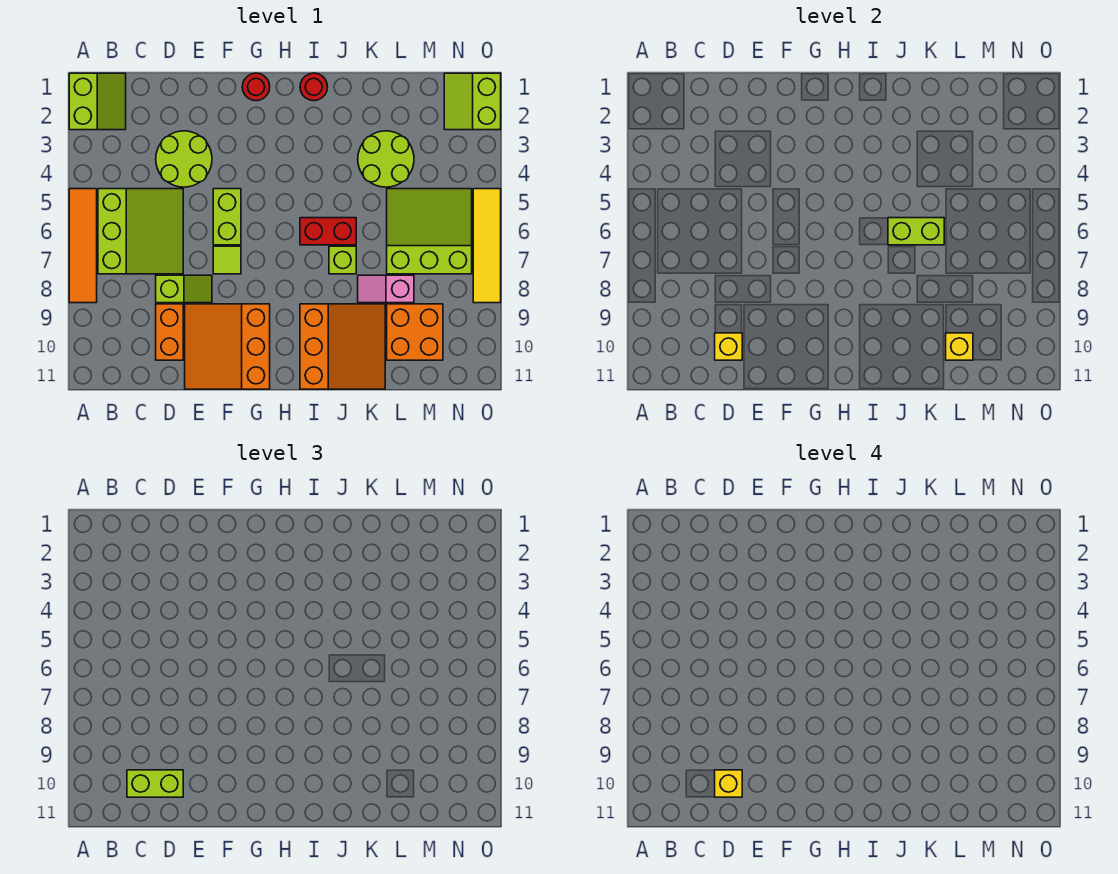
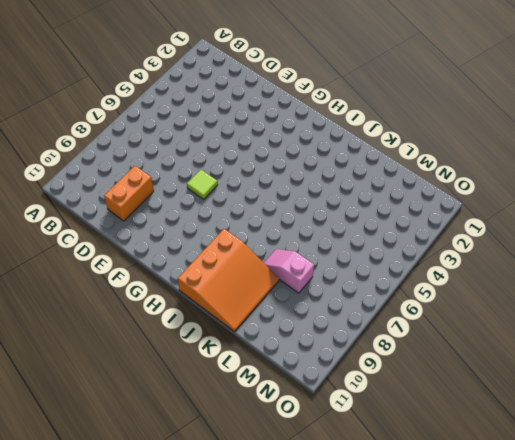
none -> lime 2x2 slope [69,73,126,130]
none -> orange 1x4 tile [69,189,97,303]
none -> lime 3x3 slope [98,189,183,274]

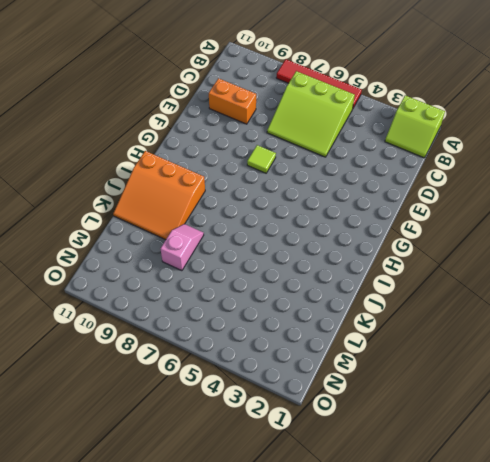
red 1x4 tile [276,59,362,108] -> orange 1x4 tile [69,189,97,303]
none -> lime 2x2 round brick [156,131,212,187]
none -> lime 1x2 slope [156,275,212,303]
none -> orange 3x3 slope [185,304,270,389]

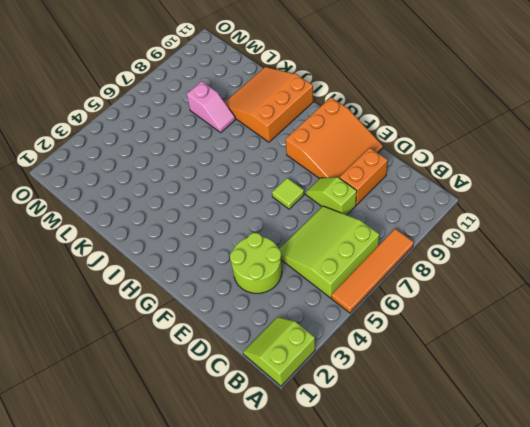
none -> lime 1x2 brick [213,189,241,245]
none -> red 1x1 round brick [242,73,270,101]
none -> red 1x1 round brick [300,73,327,101]

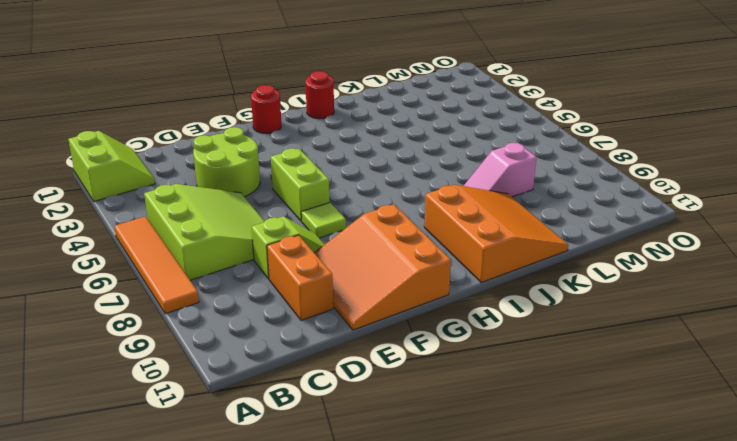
none -> red 1x2 brick [300,218,356,245]
none -> lime 1x1 brick [329,246,356,274]
none -> lime 2x2 round brick [358,131,414,187]

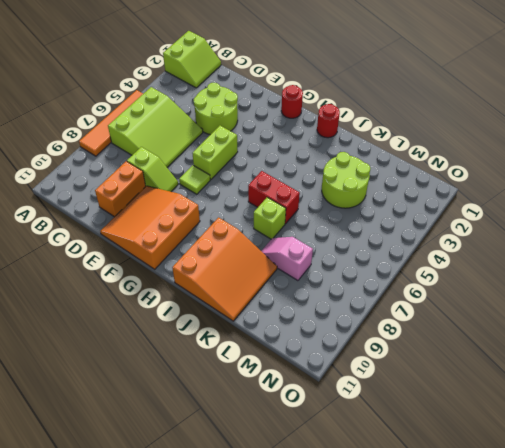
none -> lime 3x3 slope [387,189,472,274]
none -> orange 2x2 brick [387,304,443,360]
none -> lime 2x2 slope [444,73,501,130]

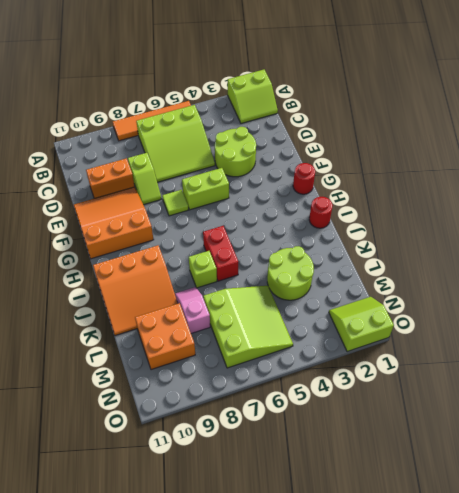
none -> yellow 1x4 tile [473,189,501,303]
none -> yellow 1x1 brick [715,333,742,360]
none -> lime 1x2 brick [888,218,944,245]

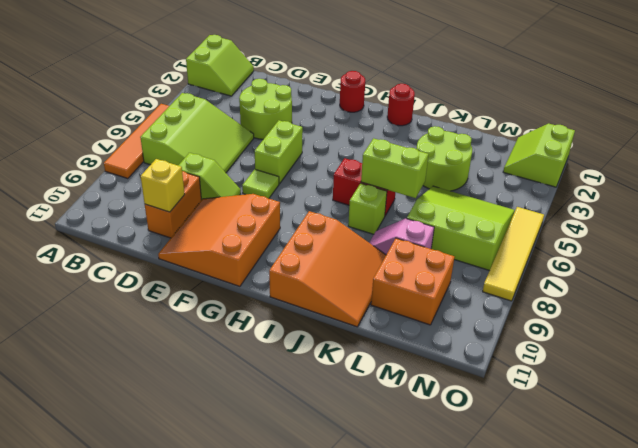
none -> yellow 1x1 brick [946,333,973,360]
none -> lime 1x2 brick [127,770,183,797]
none -> yellow 1x1 brick [715,770,742,797]

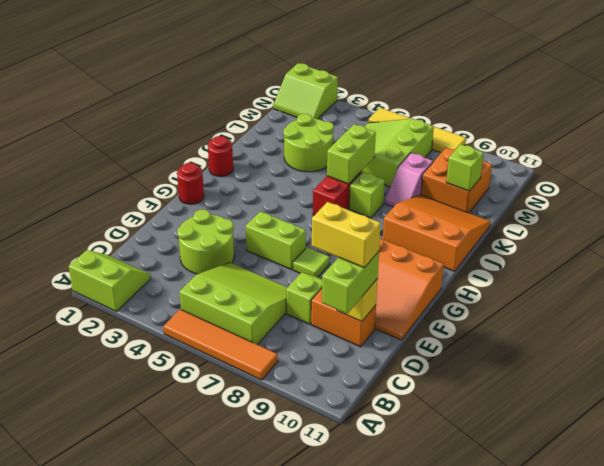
yellow 1x2 brick [312,202,381,268] -> yellow 1x1 brick [715,770,742,797]
lime 1x1 brick [446,144,484,191] -> yellow 1x1 brick [946,333,973,360]

